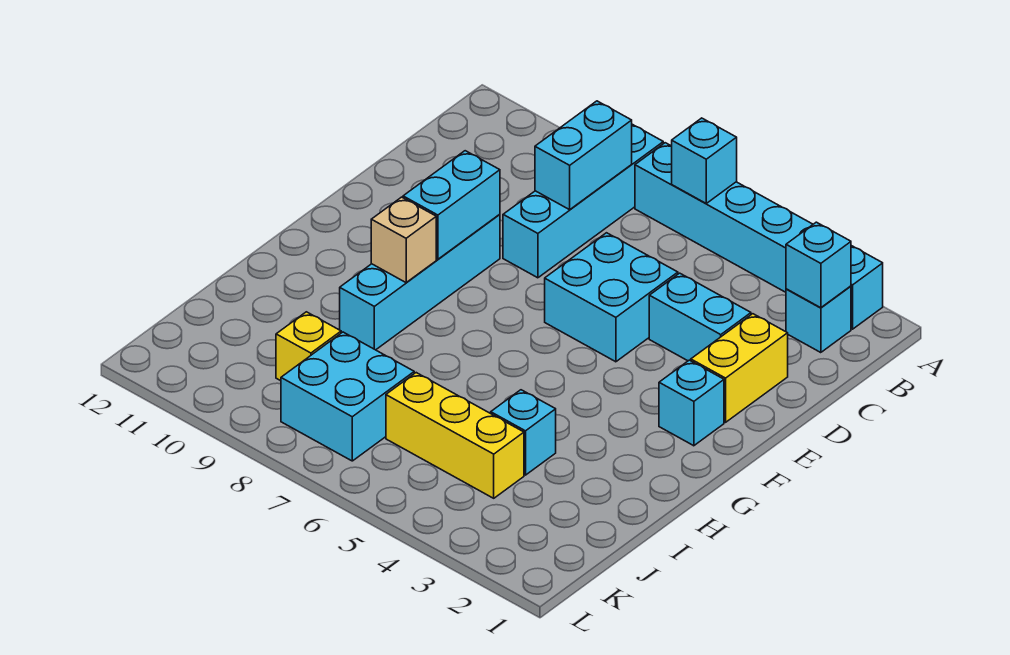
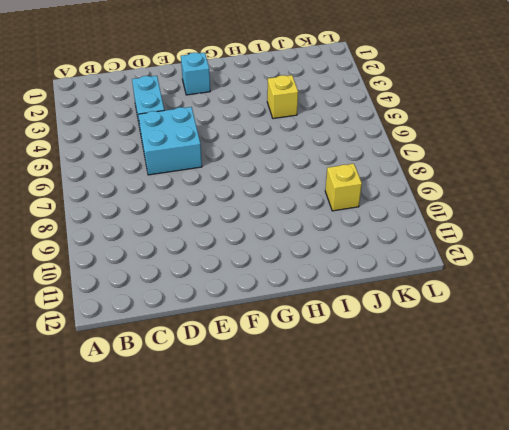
yellow 1x1 brick [267,75,298,119] -> cyan 1x1 brick [491,390,556,475]
none -> cyan 1x6 brick [635,143,883,329]
none -> cyan 1x4 brick [503,124,663,278]
none -> cyan 1x1 brick [786,286,851,353]

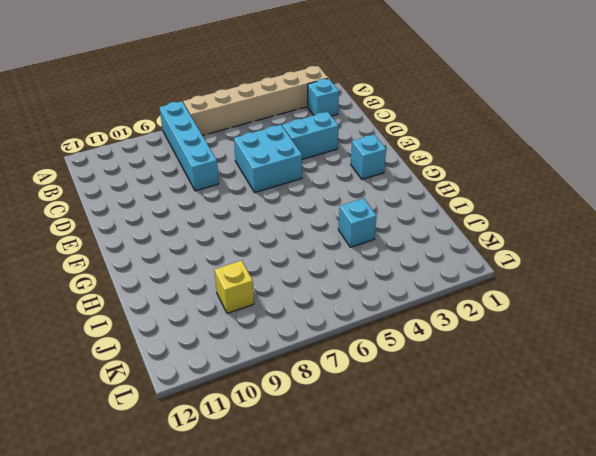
tan 1x6 brick [183,66,328,135] -> cyan 1x6 brick [635,143,883,329]
none -> yellow 1x2 brick [691,314,788,422]
none -> cyan 1x4 brick [340,214,500,350]
none -> yellow 1x3 brick [386,373,524,498]

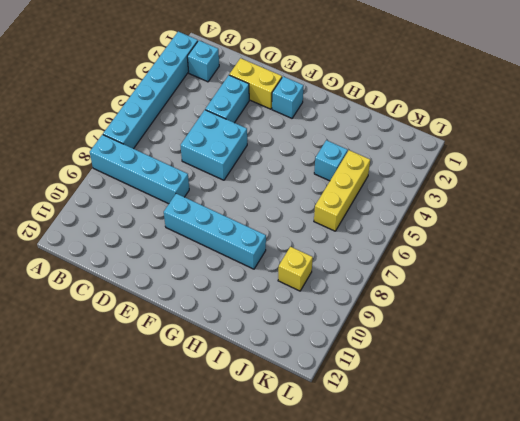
none -> cyan 2x2 brick [281,332,414,461]
none -> cyan 1x1 brick [672,118,737,203]
none -> cyan 1x1 brick [786,222,851,308]

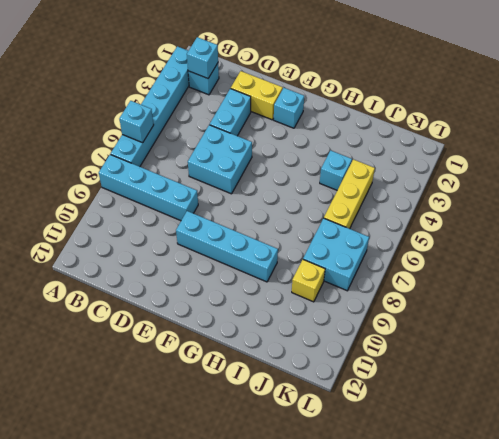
none -> cyan 1x2 brick [535,101,632,210]
none -> cyan 1x2 brick [403,151,500,259]
none -> tan 1x1 brick [371,197,436,283]

